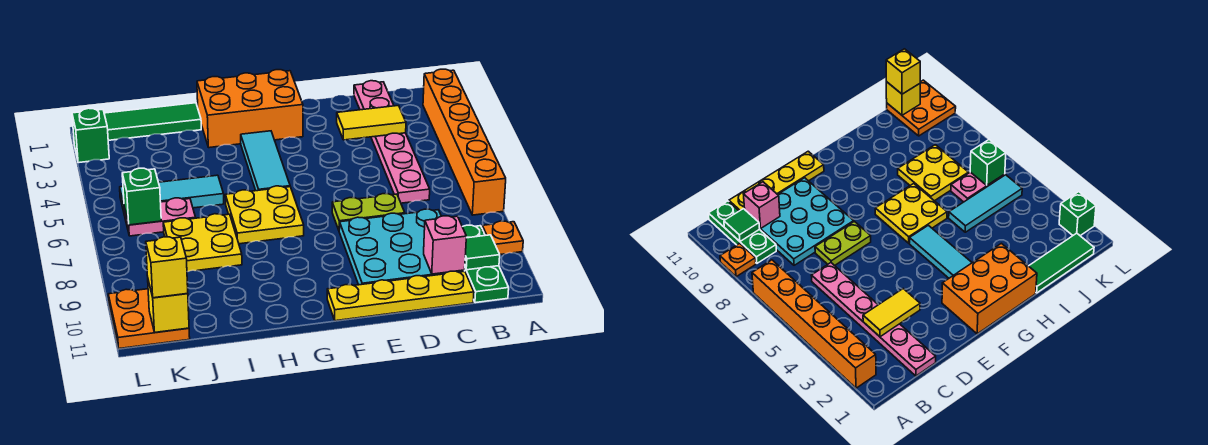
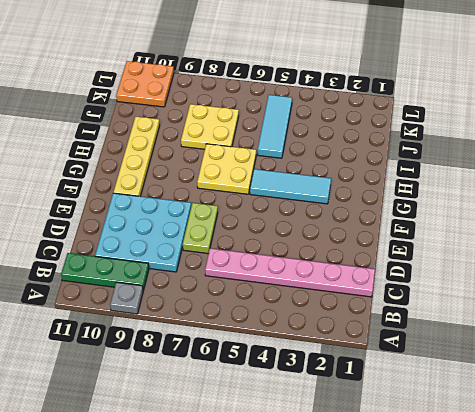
grey 1x1 plate [110,282,143,314] -> orange 1x1 plate [482,221,523,254]
yellow 1x4 plate [113,117,160,196] -> yellow 1x4 plate moved to [327,271,474,321]
none -> orange 1x6 brick [423,69,506,215]
none -> orange 2x3 brick [197,70,303,148]
none -> green 1x3 tile [104,103,201,140]

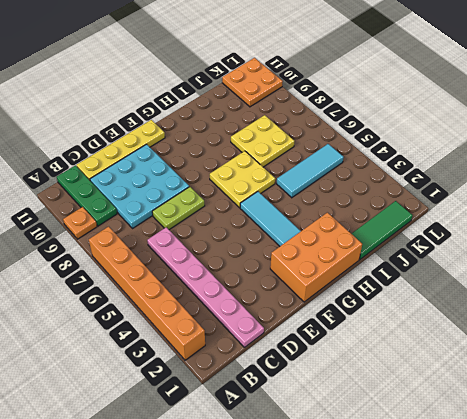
none -> pink 1x2 plate [124,198,196,236]
none -> green 1x1 brick [72,108,109,163]
none -> green 1x1 tile [465,235,500,270]

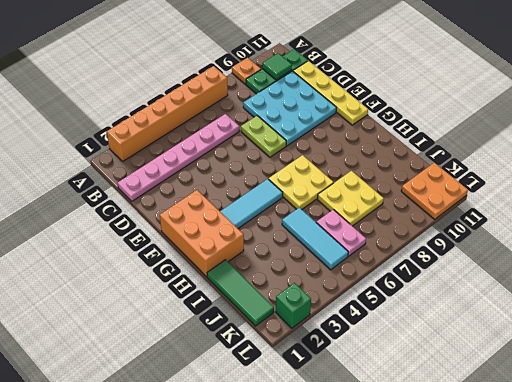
none -> yellow 1x2 tile [337,106,406,140]
none -> pink 1x1 brick [424,216,466,274]
none -> green 1x1 brick [122,168,161,225]

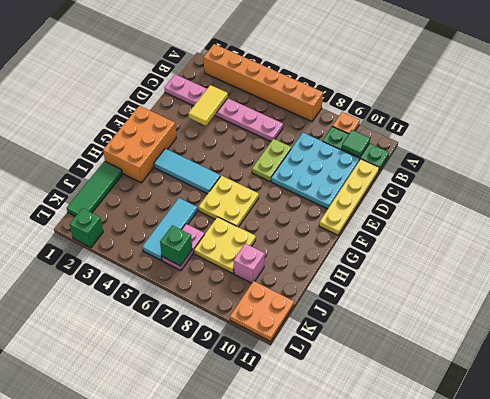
pink 1x1 brick [234,243,265,283] -> pink 1x1 brick moved to [424,216,466,274]
none -> yellow 1x1 brick [148,281,189,332]
none -> yellow 1x1 brick [146,237,188,298]

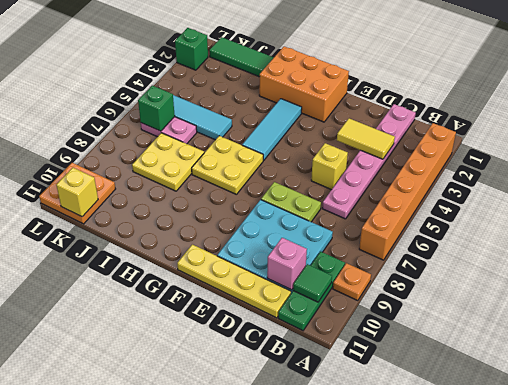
yellow 1x1 brick [311,143,348,190] -> yellow 1x1 brick moved to [146,237,188,298]

